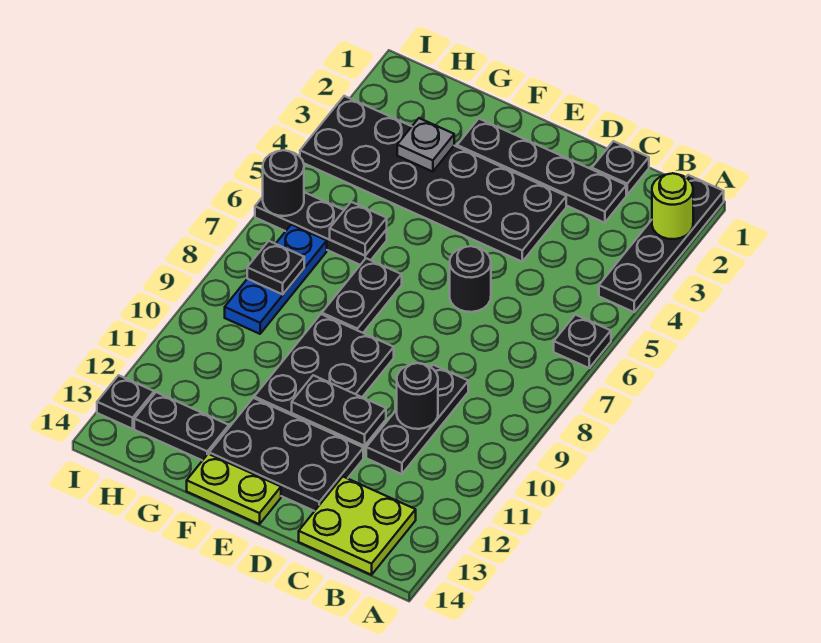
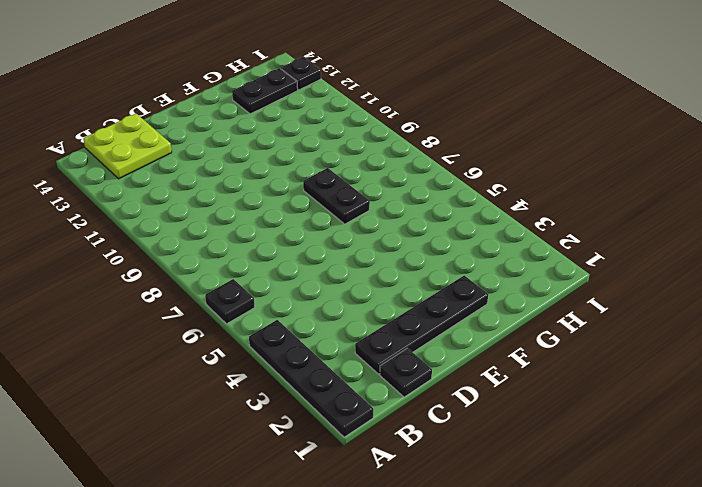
none -> black 1x3 plate [366,365,468,474]
none -> black 2x6 plate [300,96,566,262]
none -> black 1x1 round brick [450,246,491,312]

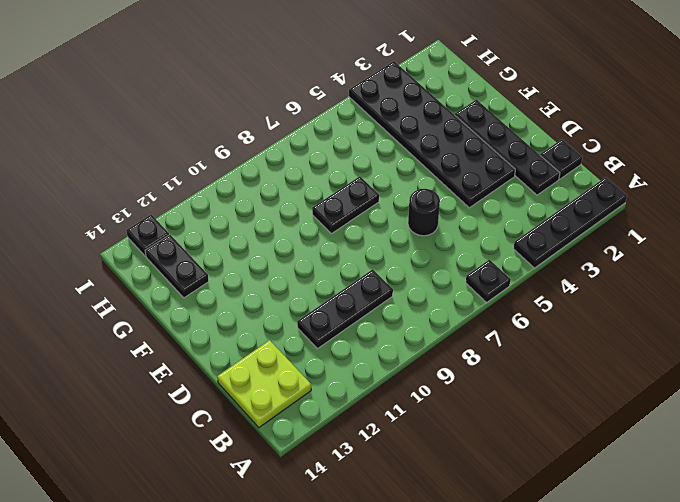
none -> black 2x3 plate [209,398,363,511]
none -> black 2x3 plate [254,314,394,434]
none -> lime 1x2 plate [187,454,281,524]

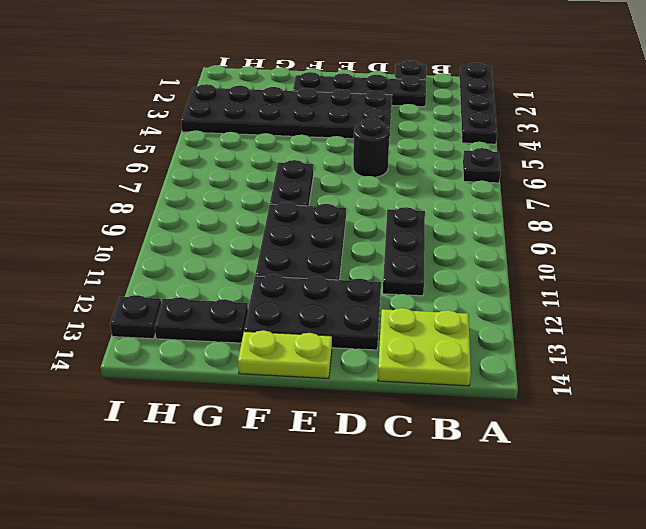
none -> black 1x3 plate [255,192,387,265]
none -> blue 1x3 plate [225,225,327,334]
none -> lime 1x1 round brick [652,173,693,239]

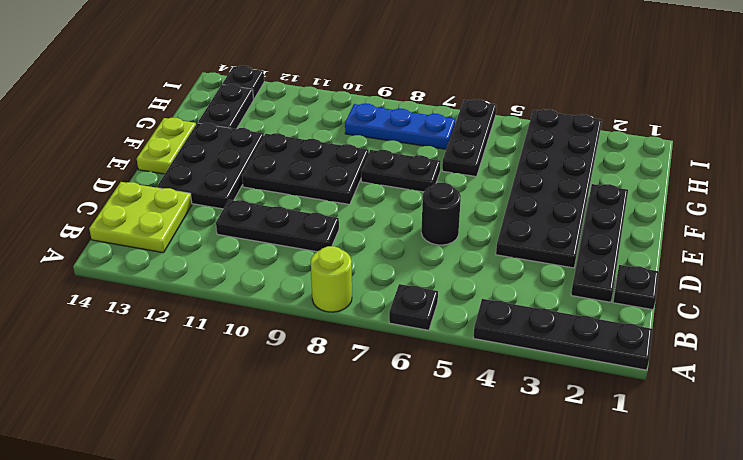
lime 1x1 round brick [311,246,352,312] -> lime 1x1 round brick moved to [652,173,693,239]
none -> black 1x1 round brick [397,363,438,429]
none -> black 1x2 plate [292,375,386,446]
none -> grey 1x1 plate [397,118,454,172]

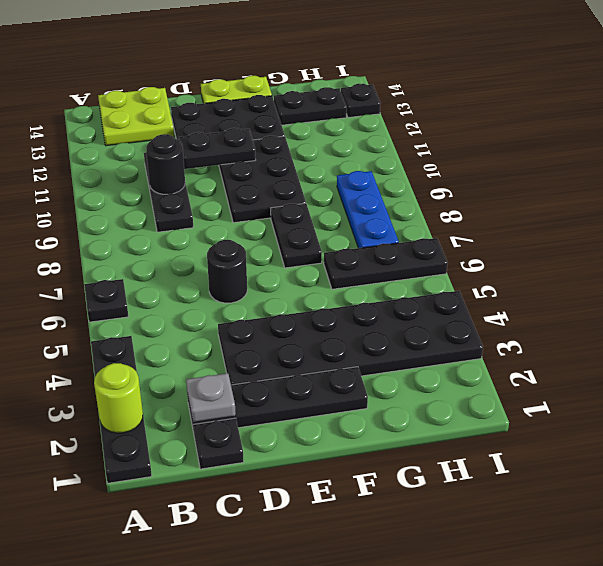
grey 1x1 plate [186,373,236,422] -> grey 1x1 plate moved to [397,118,454,172]
none -> black 1x1 plate [330,202,387,255]
none -> black 1x1 plate [247,241,304,294]
none -> black 1x1 round brick [263,150,304,216]

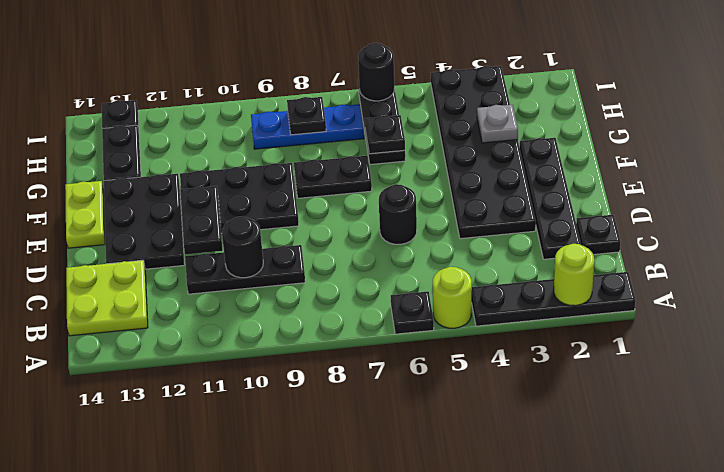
lime 1x1 round brick [433,267,472,328] -> none

